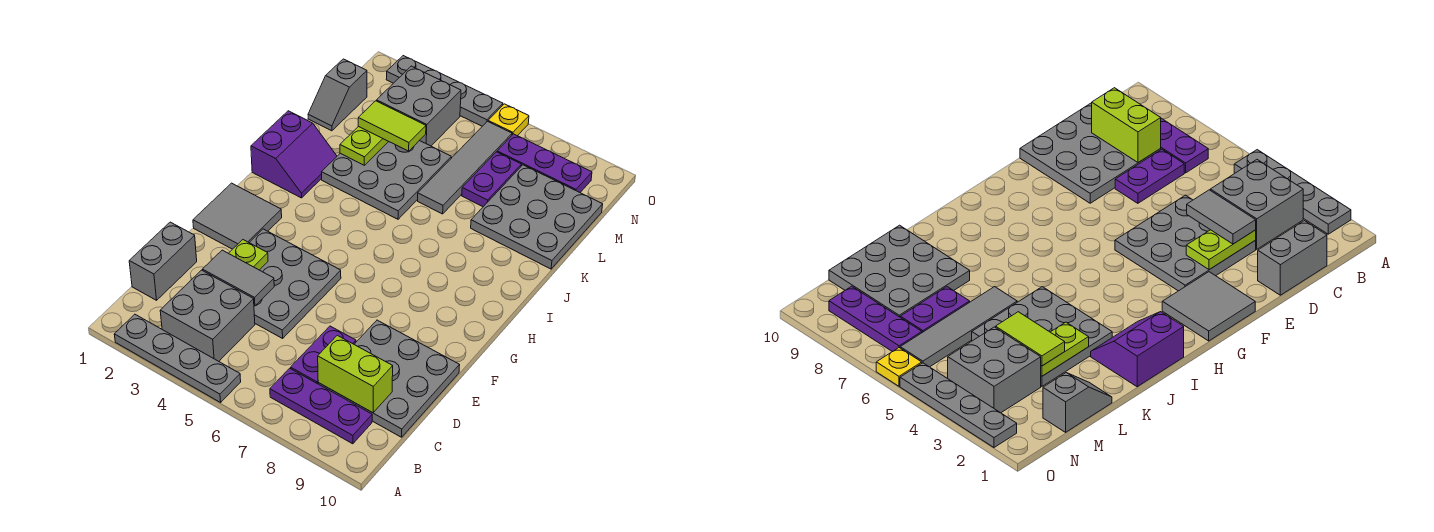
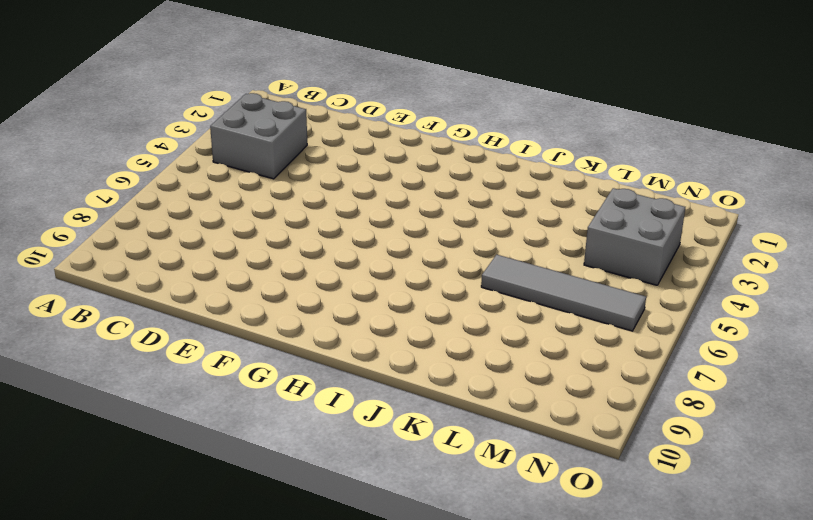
none -> grey 1x4 plate [114,314,241,402]
none -> purple 1x3 plate [270,368,372,444]
none -> grey 1x2 brick [129,222,197,300]

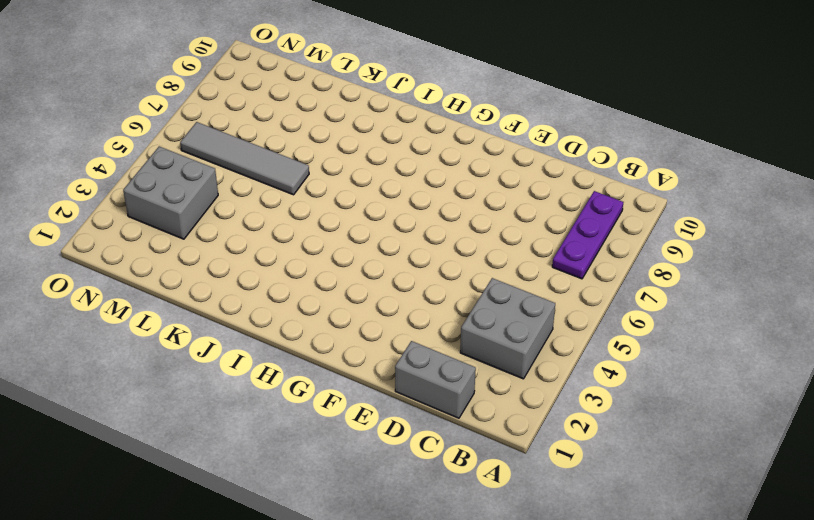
none -> grey 1x4 plate [114,314,241,402]
none -> purple 1x2 plate [291,326,356,384]
none -> grey 3x3 plate [318,320,460,437]

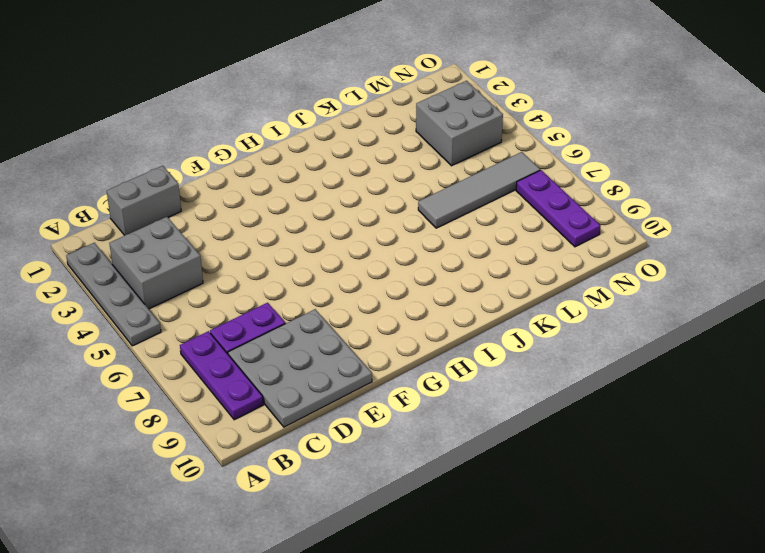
none -> grey 3x3 plate [249,229,341,338]
none -> grey 2x2 tile [193,183,282,249]
none -> purple 2x2 slope [251,111,337,198]

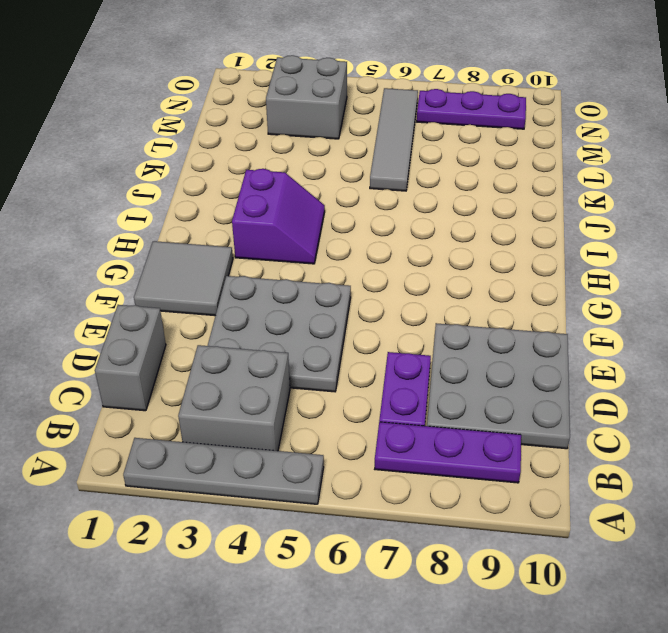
purple 2x2 slope [232,169,325,264] -> purple 2x2 slope moved to [251,111,337,198]
none -> grey 3x3 plate [322,141,451,219]
none -> grey 3x3 plate [471,165,603,269]
none -> grey 1x2 slope [308,59,367,131]

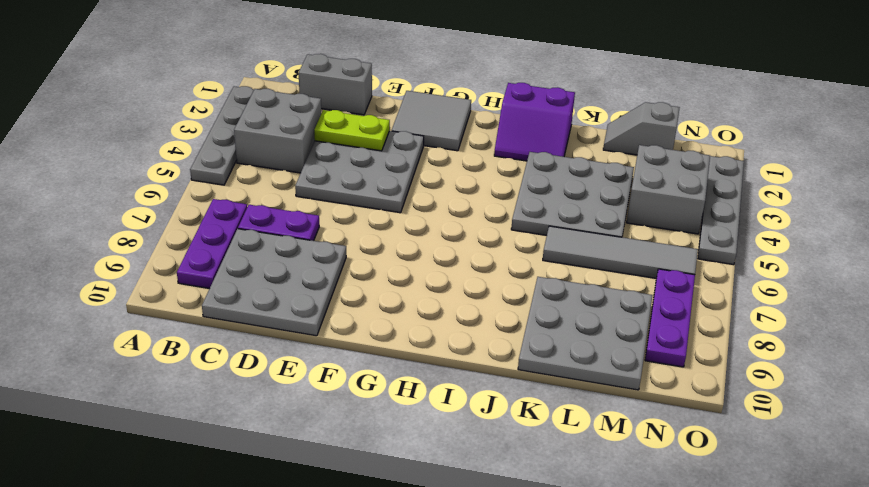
none -> purple 1x2 plate [462,152,521,207]
none -> yellow 1x1 plate [488,104,529,136]
none -> lime 1x2 brick [318,335,393,413]

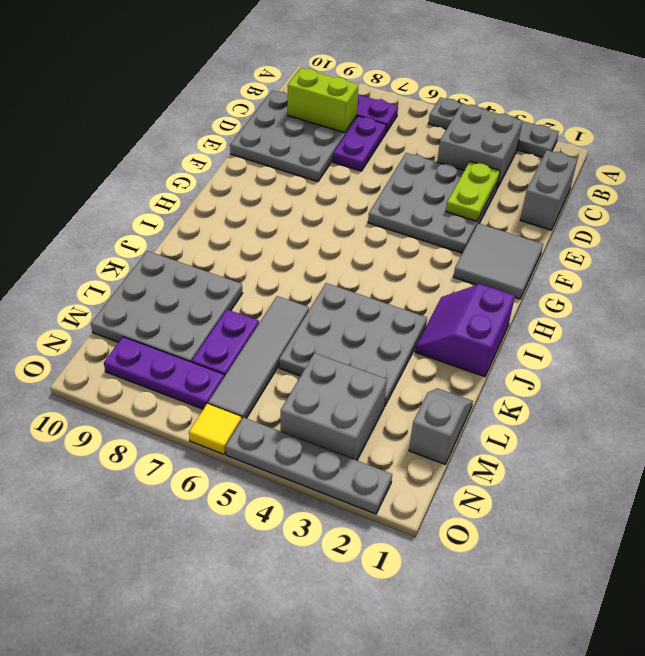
yellow 1x1 tile [189,404,242,454] -> yellow 1x1 plate [488,104,529,136]
none -> lime 1x2 plate [340,126,388,165]
none -> grey 1x2 tile [203,250,274,306]
none -> lime 1x2 tile [358,101,426,151]

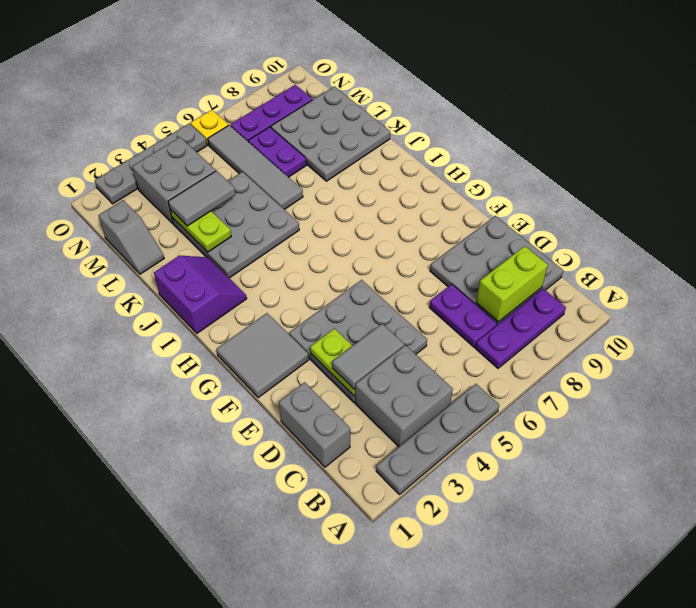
grey 1x2 tile [168,171,235,226] -> lime 1x2 tile [358,101,426,151]

